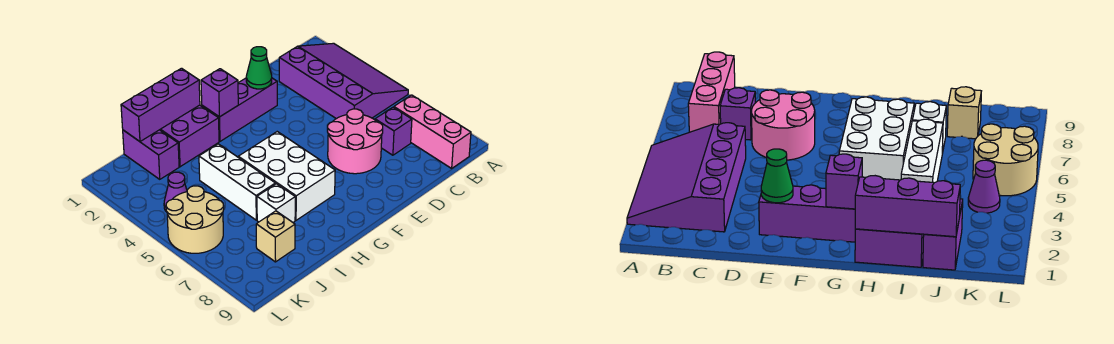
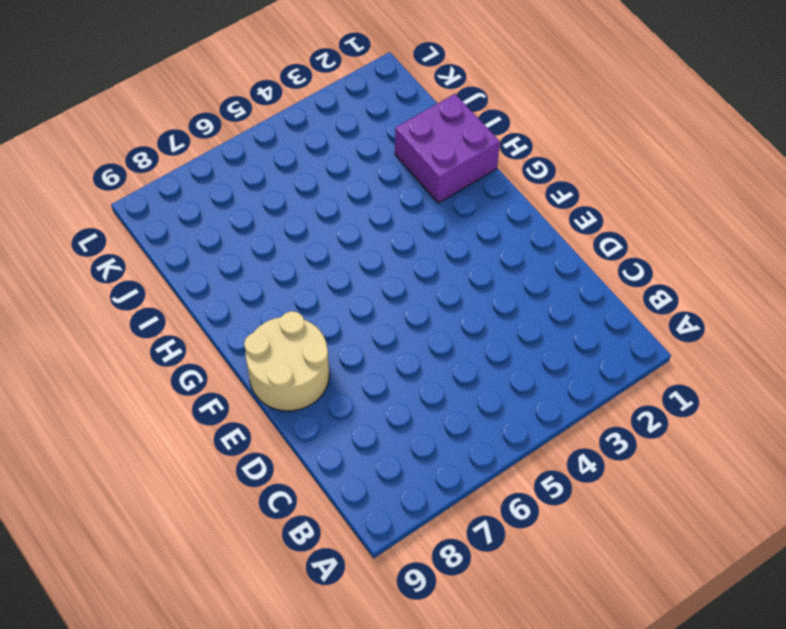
tan 2x2 round brick [244,311,329,411] -> tan 2x2 round brick moved to [166,186,224,253]
none -> purple 3x4 slope [279,43,408,119]
none -> pink 1x3 brick [394,95,471,168]
none -> purple 1x1 brick [375,107,412,155]

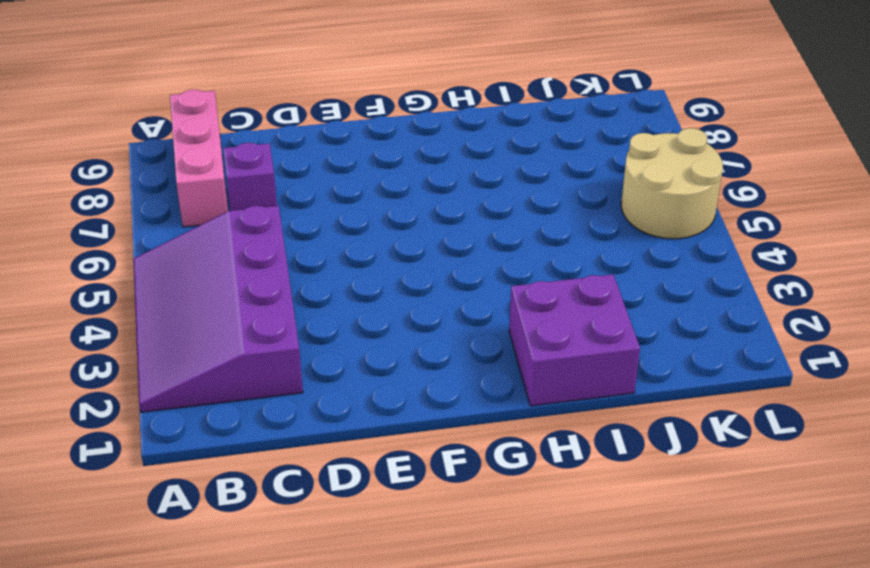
none -> pink 2x2 round brick [328,109,383,174]
none -> purple 1x3 brick [202,78,277,141]
none -> white 2x3 brick [238,132,335,220]

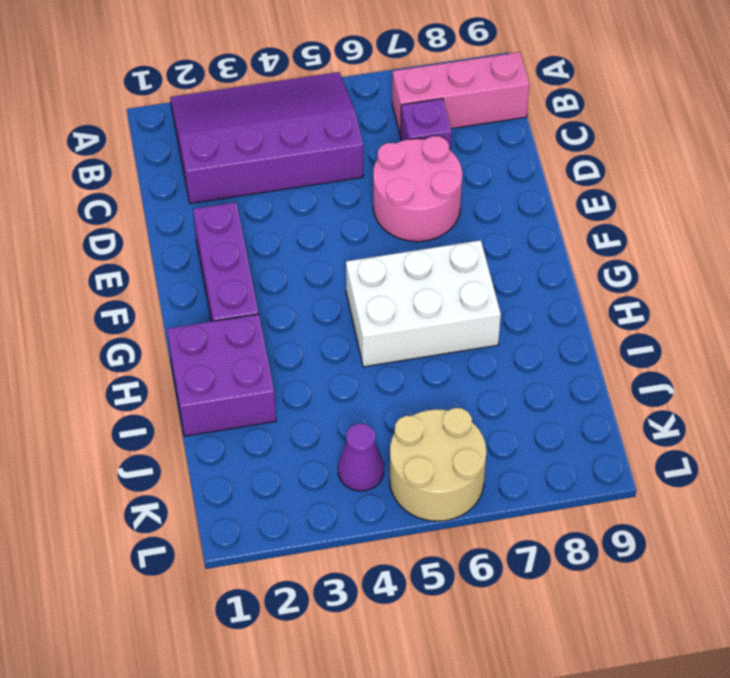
none -> white 1x3 brick [199,144,275,220]
none -> white 1x1 brick [257,184,295,222]
none -> purple 1x2 brick [123,130,179,179]

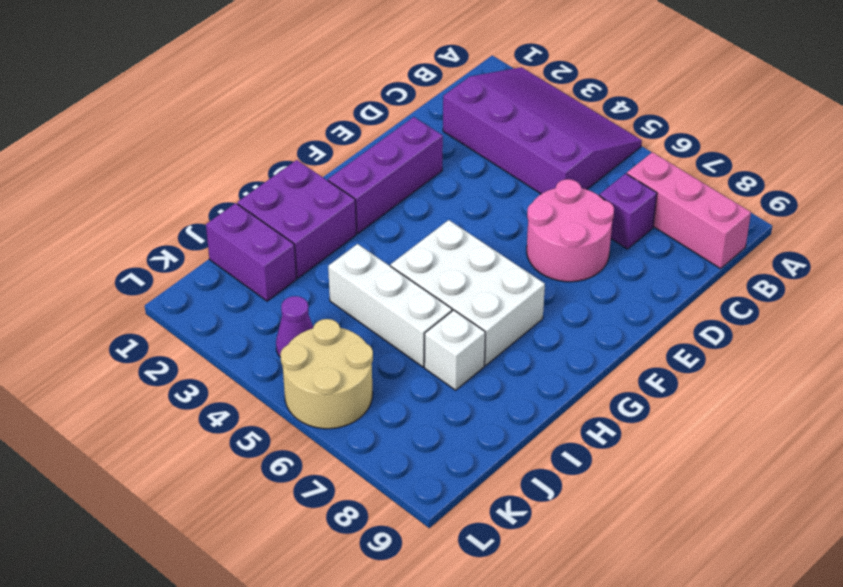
none -> tan 1x1 brick [256,211,295,262]
none -> green 1x1 cone [246,47,272,89]
none -> purple 1x1 brick [201,69,238,117]

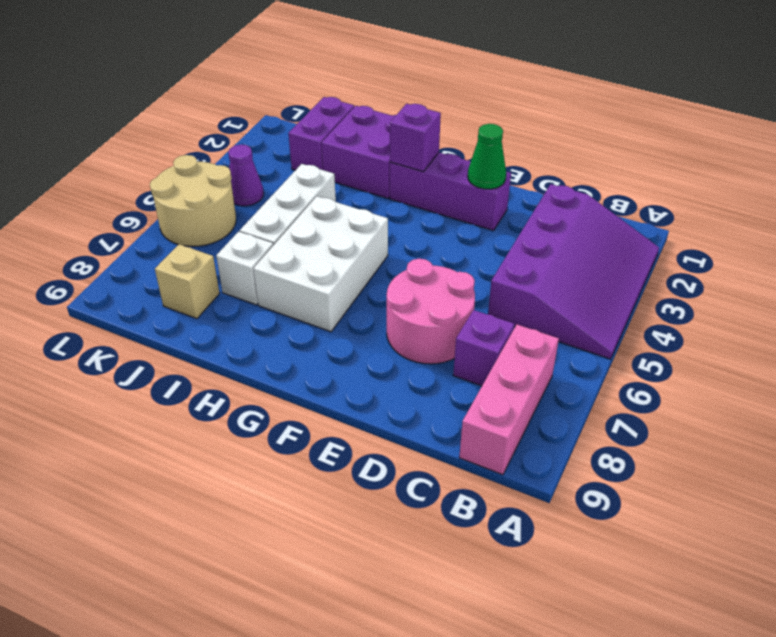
none -> purple 1x3 brick [121,68,200,141]

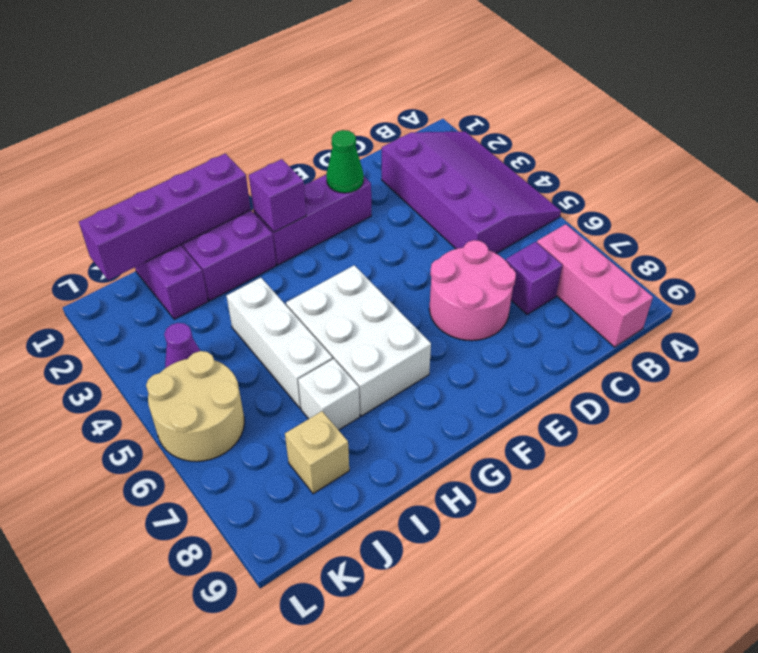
purple 1x4 brick [79,153,251,280] -> purple 1x3 brick [121,68,200,141]

